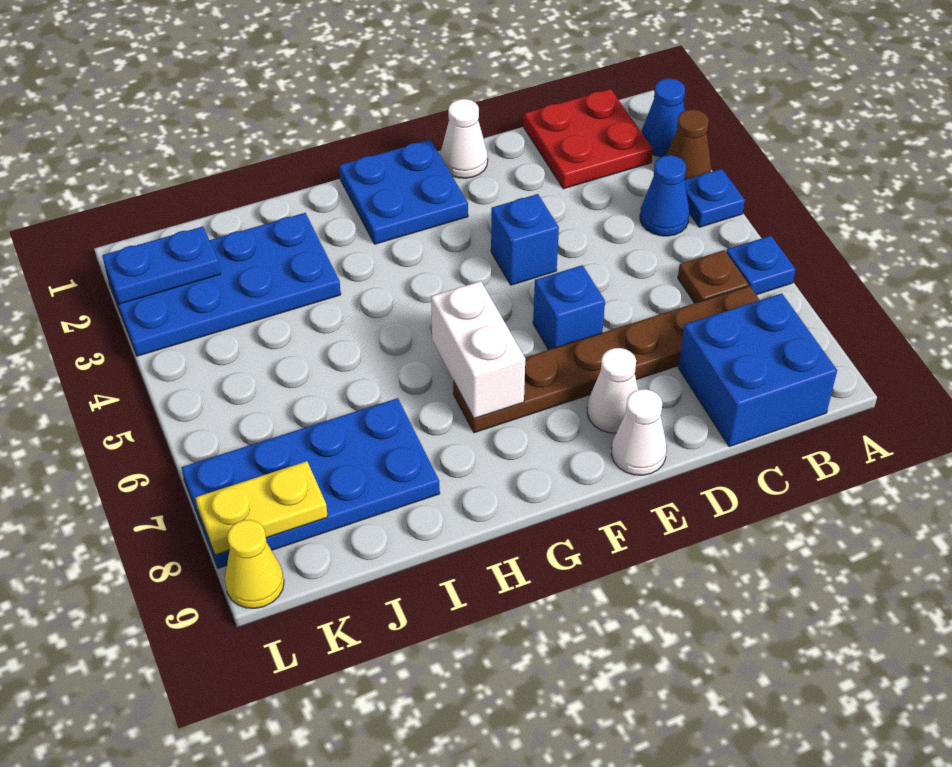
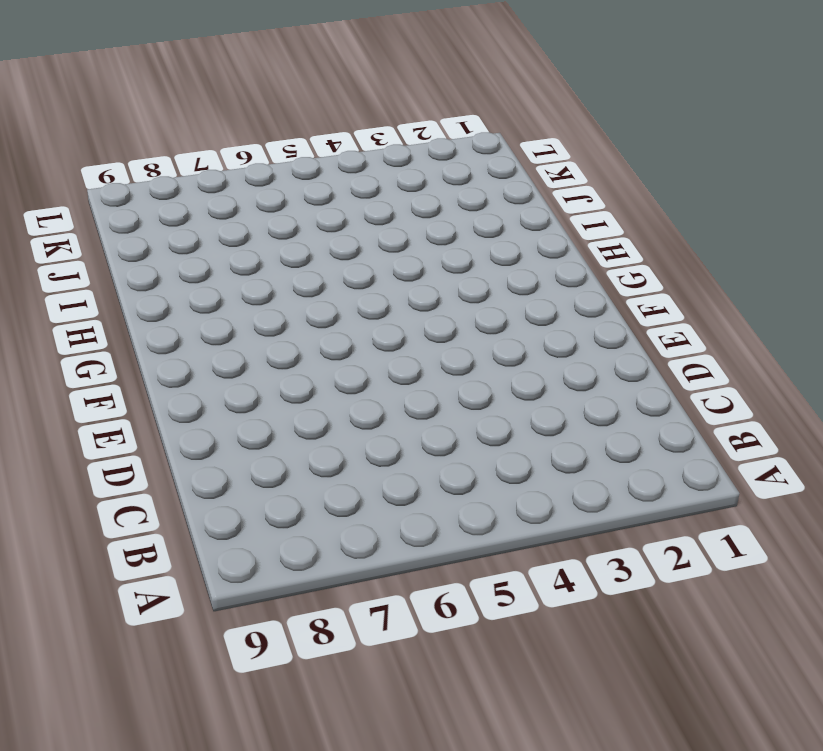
none -> blue 1x1 cone [642,79,685,157]
none -> brown 1x1 cone [666,110,711,180]
none -> blue 1x1 plate [685,169,745,227]

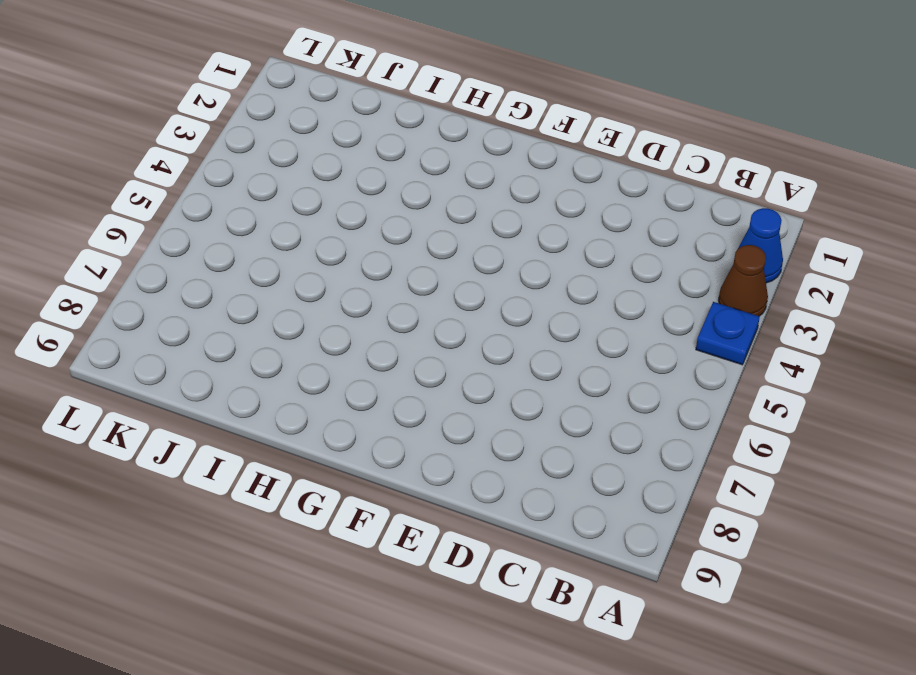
none -> blue 1x1 plate [726,236,796,295]
none -> red 2x2 plate [524,89,653,189]
none -> blue 1x1 cone [640,155,689,236]

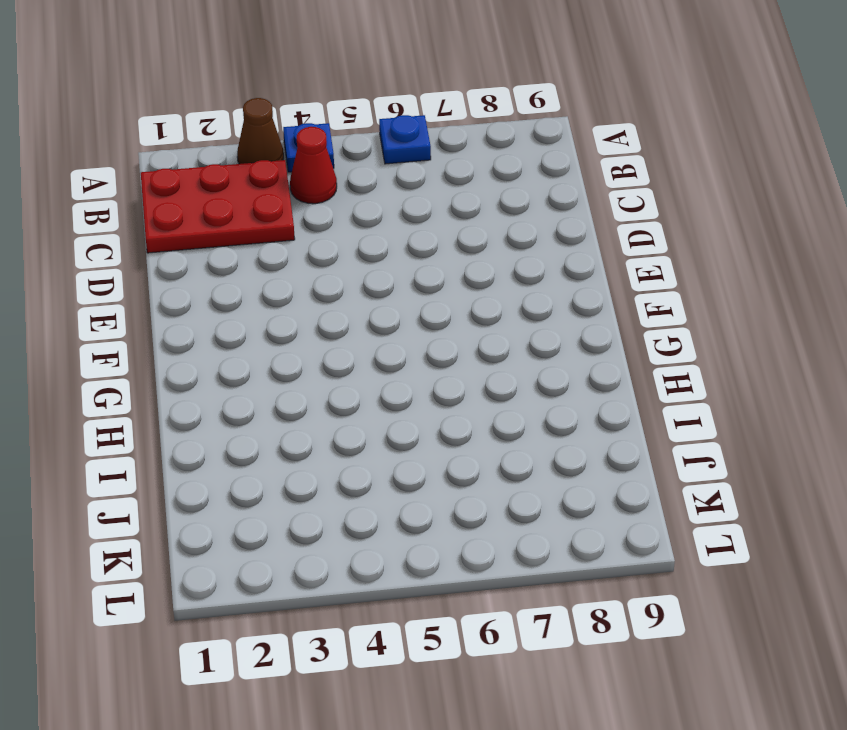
red 2x3 plate [141,160,295,253] -> red 2x2 plate [524,89,653,189]
red 1x1 cone [290,127,337,204] -> blue 1x1 cone [640,155,689,236]
none -> blue 1x1 cone [642,79,685,157]
none -> brown 1x1 plate [678,250,748,303]
none -> brown 1x6 plate [453,286,759,433]

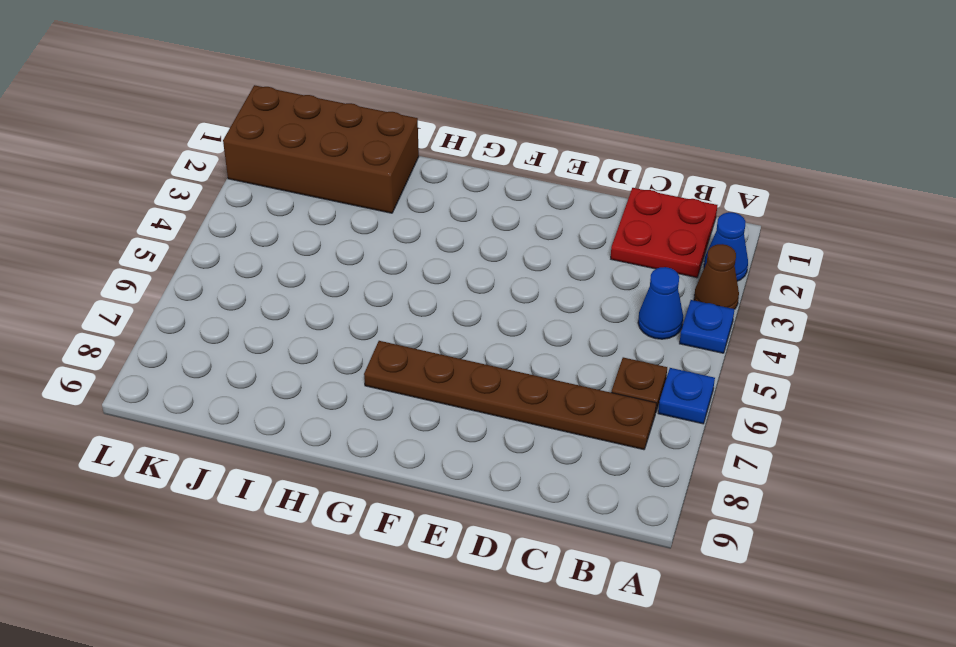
brown 2x4 brick [223,85,419,213] -> blue 2x4 plate [106,213,341,356]
none -> blue 2x2 brick [678,293,837,447]
none -> white 1x1 cone [440,99,488,178]
none -> blue 1x1 brick [491,194,559,285]

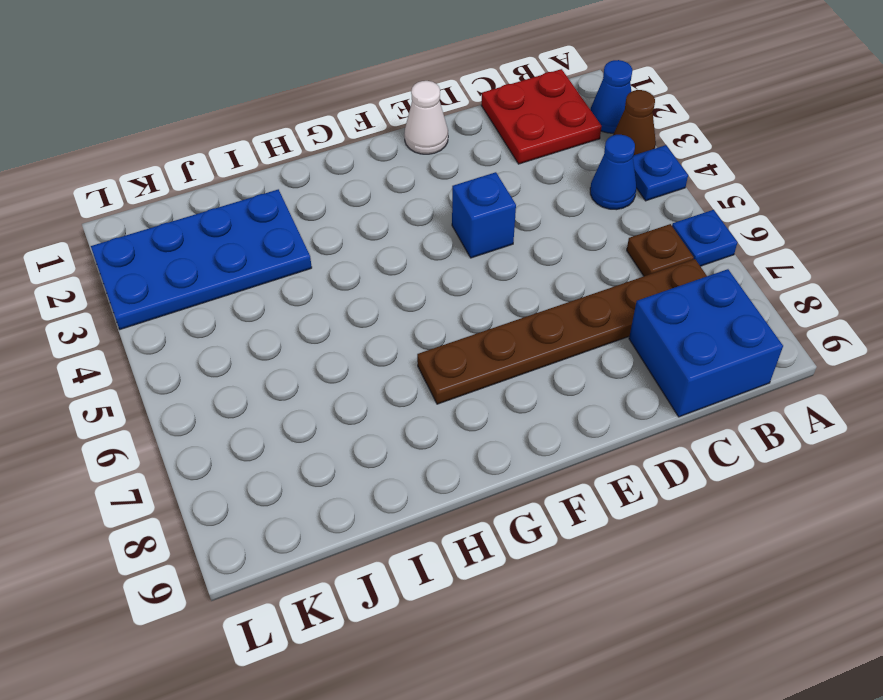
none -> blue 1x1 brick [533,265,605,350]
none -> white 1x1 cone [587,348,638,433]
none -> white 1x1 cone [612,389,667,475]

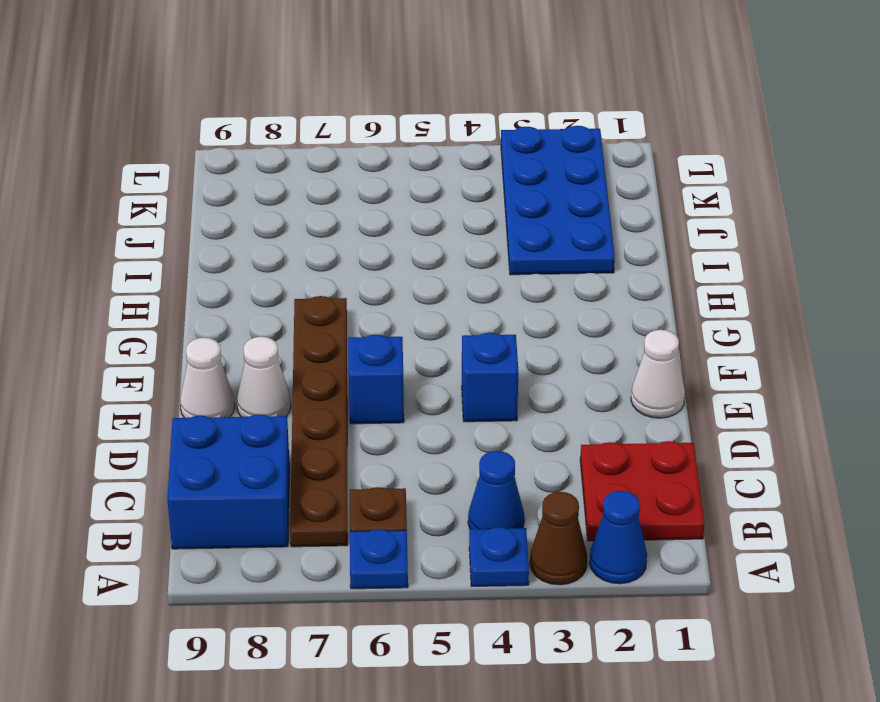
none -> blue 2x2 plate [339,140,468,244]
none -> blue 2x4 plate [181,398,440,568]
none -> yellow 1x1 cone [225,520,284,608]

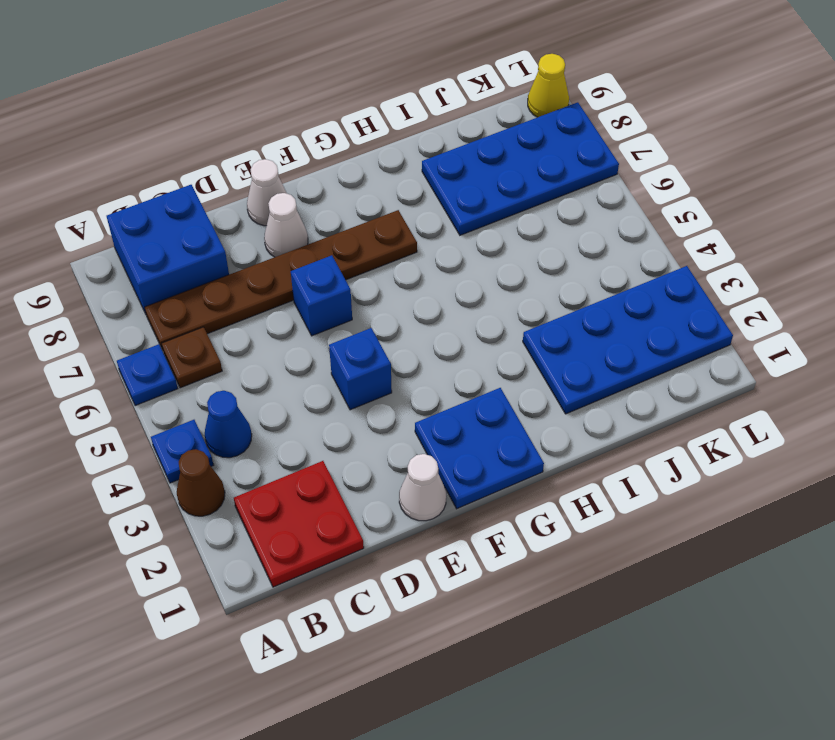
none -> blue 1x1 cone [642,79,685,157]
none -> white 1x2 brick [431,281,525,419]
none -> blue 1x2 plate [102,227,220,304]

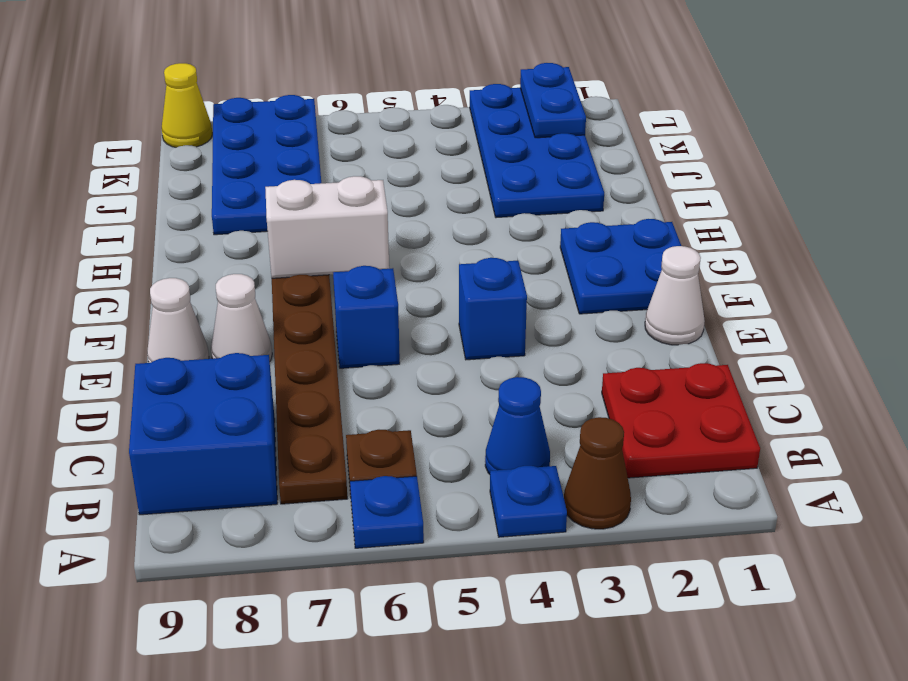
none -> blue 1x1 cone [642,79,685,157]
none -> yellow 1x2 plate [196,461,328,555]

